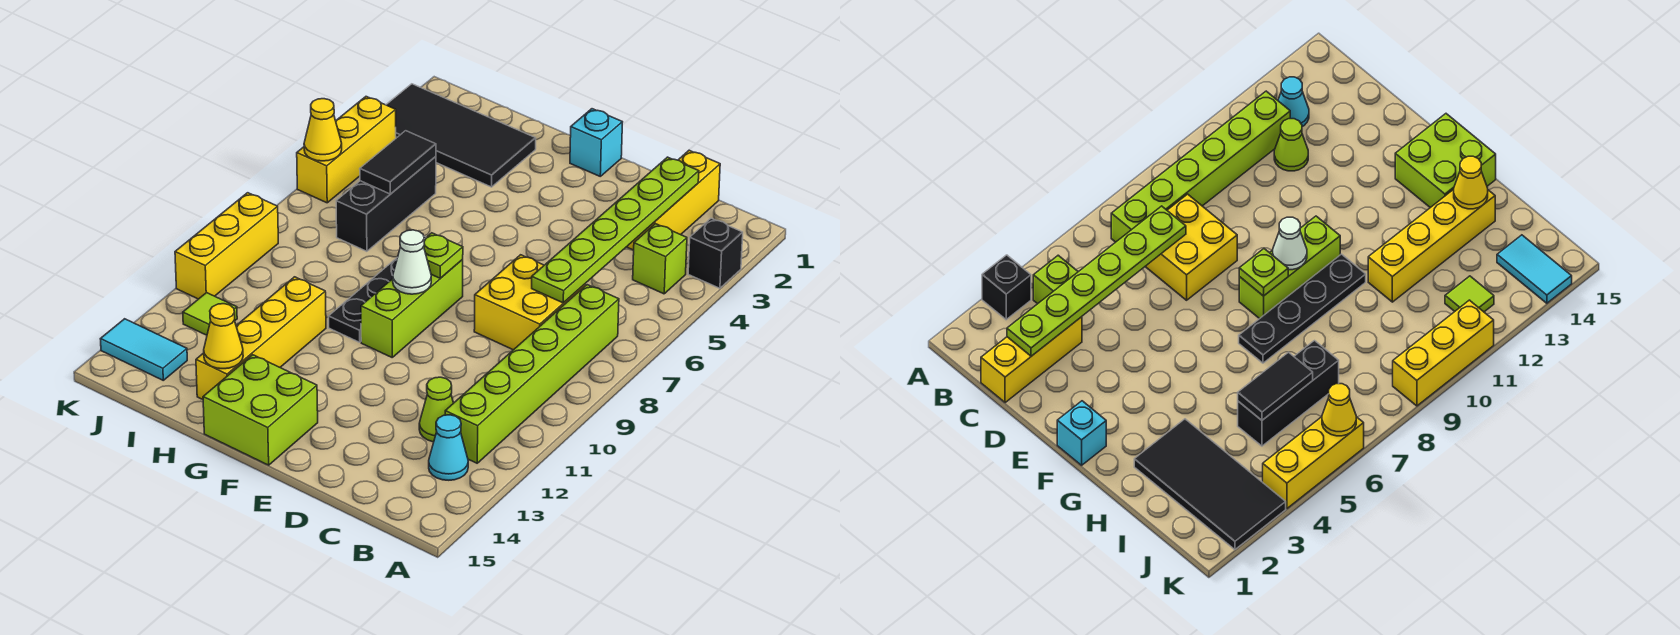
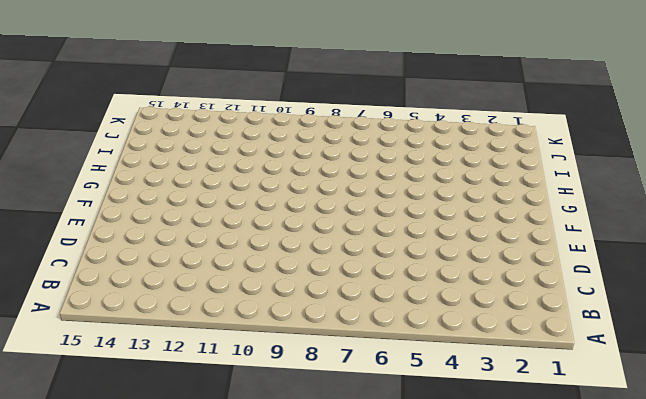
none -> black 1x1 brick [688,218,743,288]
none -> lime 1x1 brick [633,224,687,294]
none -> lime 1x6 brick [445,285,619,463]

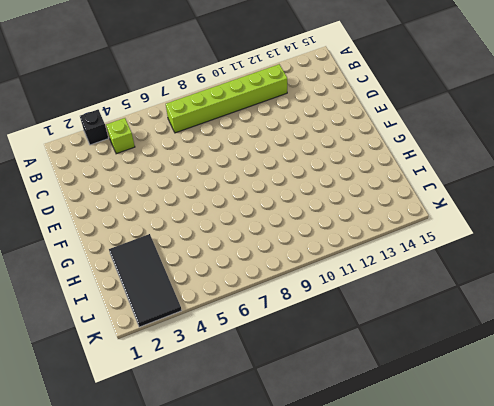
none -> cyan 1x1 cone [429,415,468,480]
none -> yellow 1x3 brick [627,150,720,250]
none -> yellow 2x2 brick [474,255,585,350]

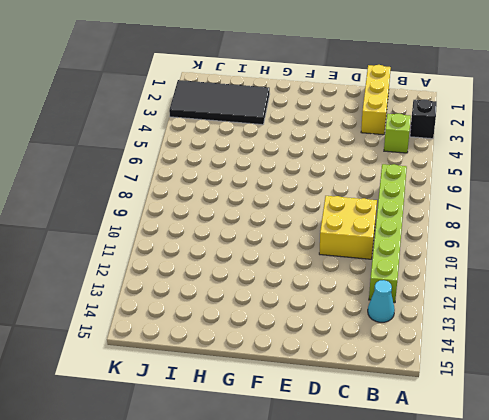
yellow 2x2 brick [319,196,377,259] -> yellow 2x2 brick moved to [474,255,585,350]
none -> lime 1x1 cone [419,377,453,442]
none -> cyan 1x1 brick [570,109,622,176]
none -> lime 1x3 brick [361,260,463,357]

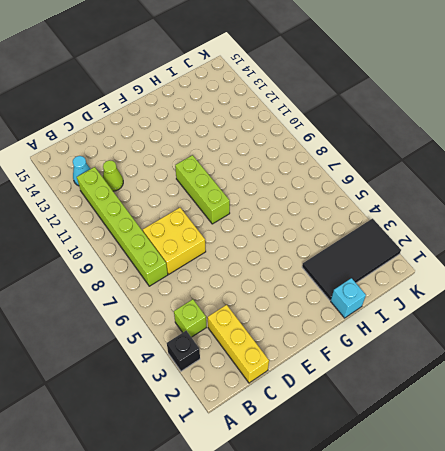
cyan 1x1 brick [331,278,366,318] -> cyan 1x1 brick moved to [570,109,622,176]
none -> lime 2x2 brick [203,355,318,465]
none -> black 1x4 plate [329,236,426,342]
none -> yellow 1x4 brick [196,277,326,399]

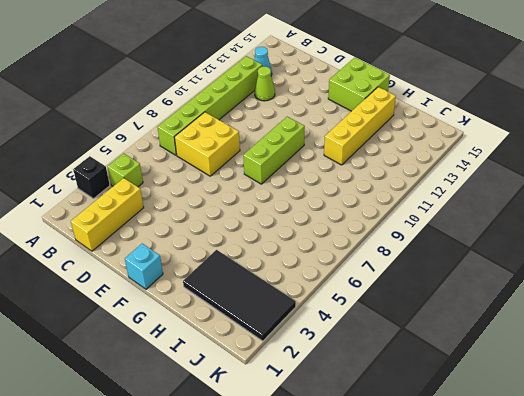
none -> black 1x4 plate [329,236,426,342]
none -> black 1x3 brick [336,156,436,251]
none -> lime 1x1 tile [183,293,237,335]

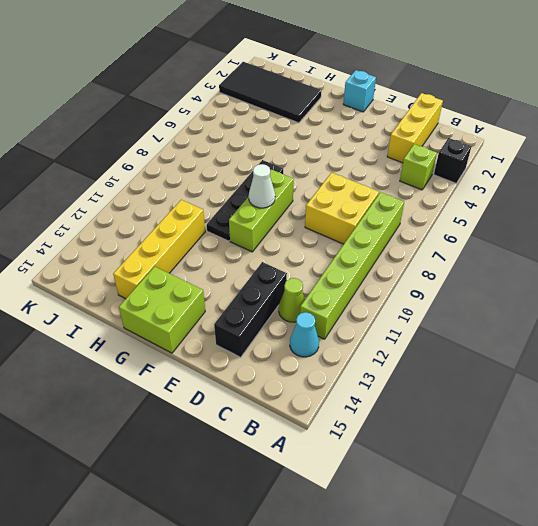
black 1x3 brick [214,262,287,357] -> black 1x3 brick moved to [336,156,436,251]
none -> lime 1x1 tile [183,293,237,335]
none -> cyan 1x2 tile [101,319,187,380]
none -> yellow 1x3 brick [297,97,396,203]

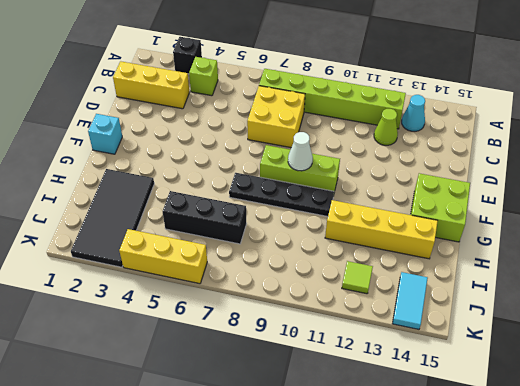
none -> yellow 1x3 brick [175,193,278,299]
none -> lime 1x6 plate [532,157,699,303]
none -> lime 1x1 plate [424,233,463,278]

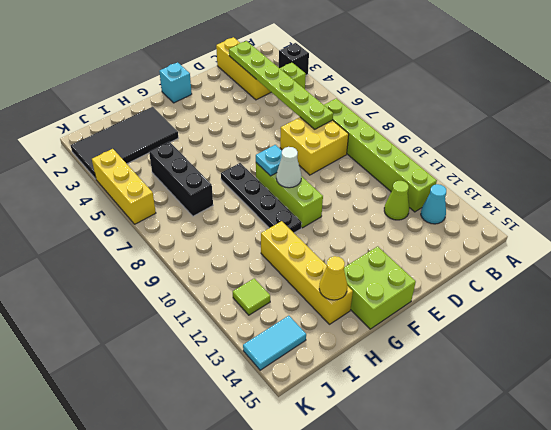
cyan 1x1 plate [256,145,282,176] -> lime 1x1 plate [424,233,463,278]
none -> yellow 1x3 brick [175,193,278,299]
none -> black 1x2 tile [360,131,436,194]
none -> yellow 1x1 cone [304,99,342,161]

